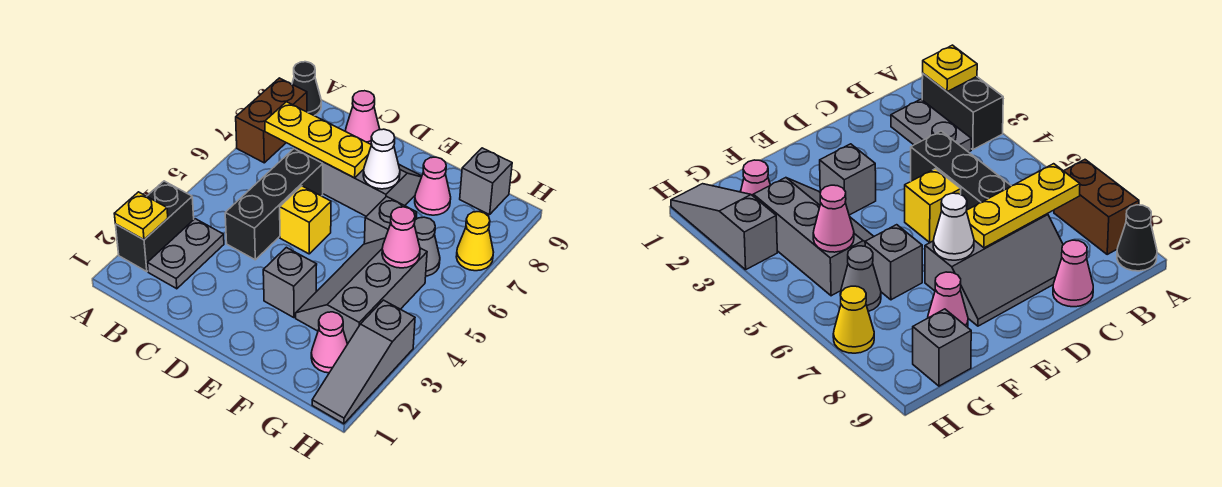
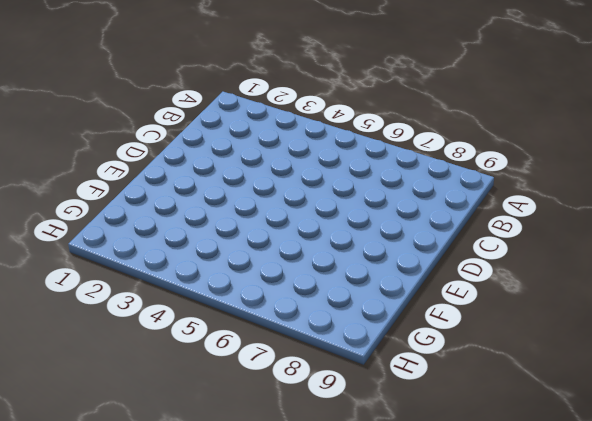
none -> black 1x2 brick [116,181,194,272]
none -> brown 1x2 brick [236,78,307,163]
none -> black 1x1 cone [292,62,321,116]

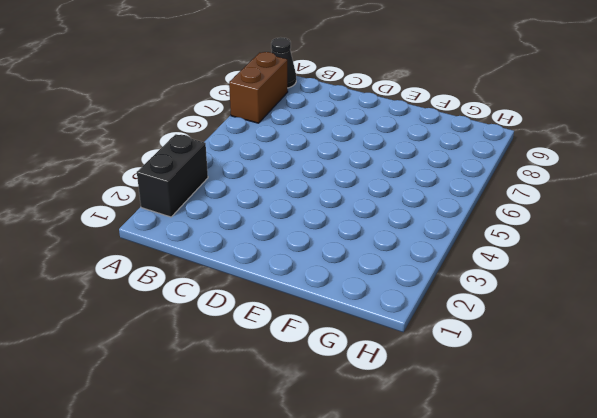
none -> grey 1x2 plate [148,219,224,289]
none -> black 1x3 brick [225,149,323,260]
none -> grey 2x3 slope [295,148,422,216]

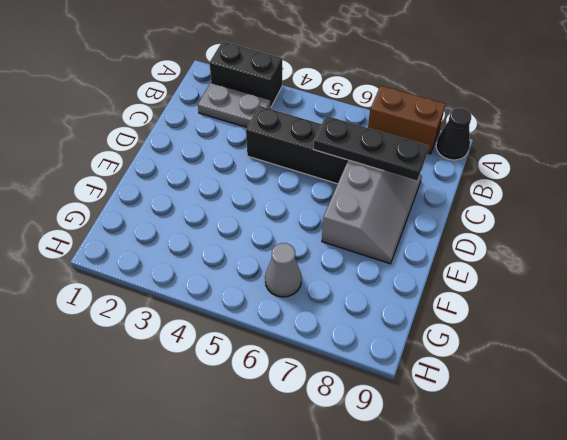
black 1x3 plate [313,116,429,180] -> yellow 1x3 plate [265,102,371,178]
none -> pink 1x1 cone [346,91,380,145]
none -> yellow 1x1 brick [280,186,331,254]
none -> grey 1x1 brick [263,247,317,318]

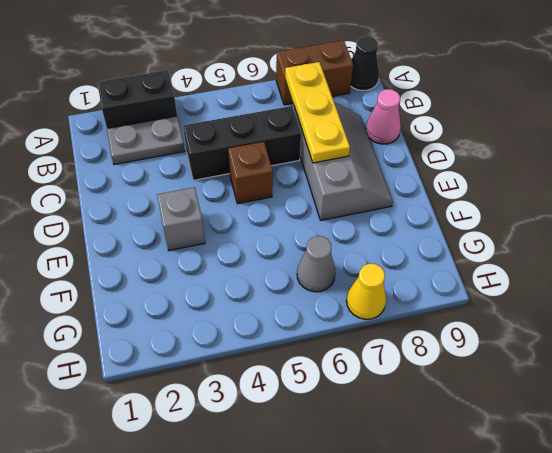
brown 1x1 brick [228,142,273,204] -> yellow 1x1 brick [280,186,331,254]
none -> grey 2x3 slope [296,238,427,344]
none -> grey 1x1 brick [364,196,417,244]
none -> pink 1x1 cone [415,157,451,215]

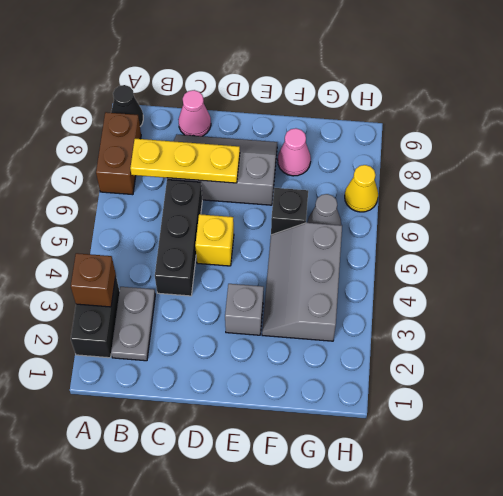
brown 1x1 brick [71,253,116,307] -> none
black 1x1 brick [271,188,308,235] -> grey 1x1 brick [364,196,417,244]
none -> pink 1x1 cone [311,312,347,373]
none -> grey 1x1 brick [460,148,512,215]
none -> grey 1x3 slope [312,300,415,424]

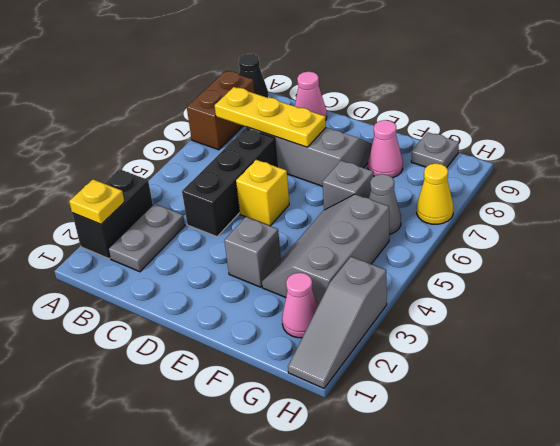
grey 1x1 plate [411,132,459,168] -> grey 1x1 brick [460,148,512,215]
none -> white 1x1 cone [363,129,400,189]
none -> pink 1x1 cone [382,207,420,268]

